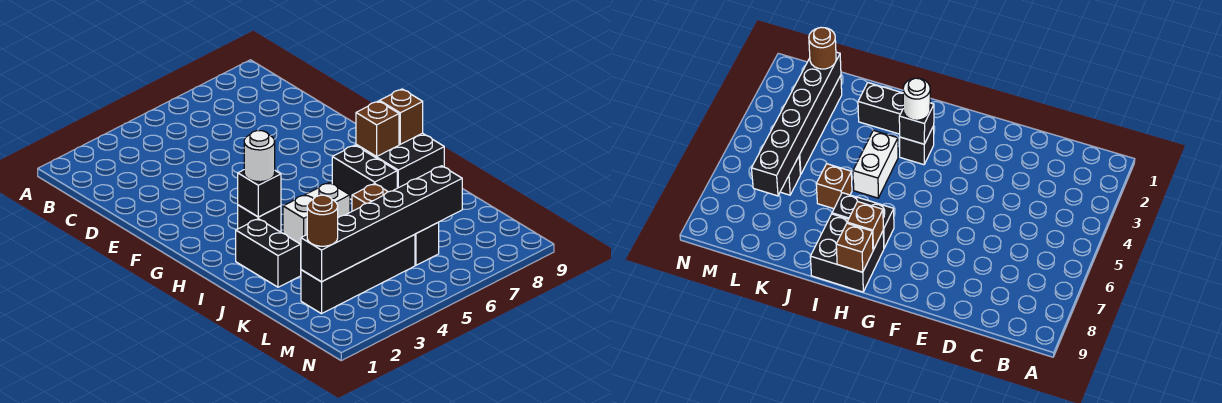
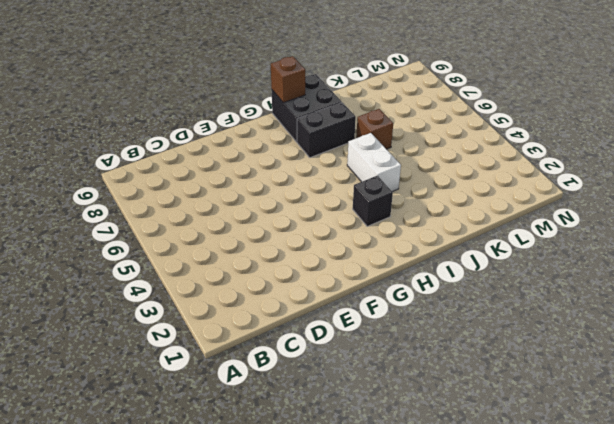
none -> black 1x2 brick [236,219,301,287]
none -> black 1x4 brick [301,234,415,314]
none -> black 1x1 brick [415,223,439,265]

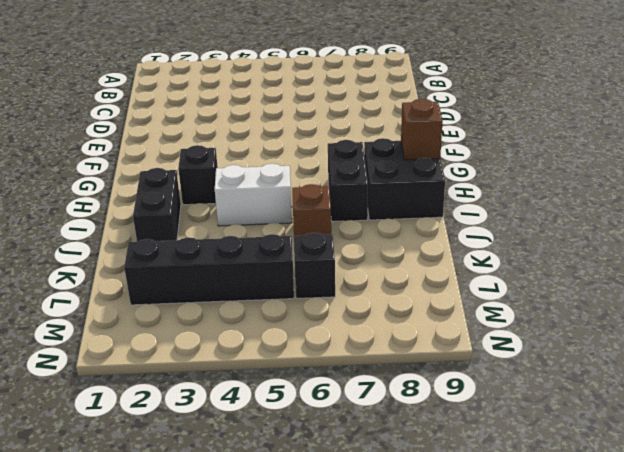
none -> black 1x1 brick [238,170,281,217]
none -> brown 1x1 brick [356,101,399,157]
none -> black 1x6 brick [301,166,462,282]

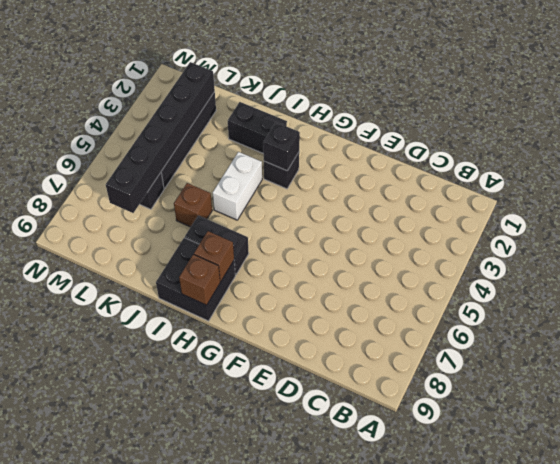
none -> white 1x1 round brick [244,131,275,182]
none -> brown 1x1 round brick [307,195,338,246]

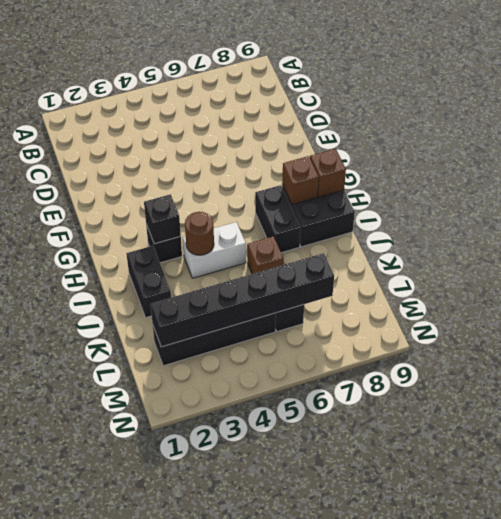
brown 1x1 round brick [185,212,214,255] -> brown 1x1 round brick moved to [307,195,338,246]
none -> white 1x1 round brick [244,131,275,182]

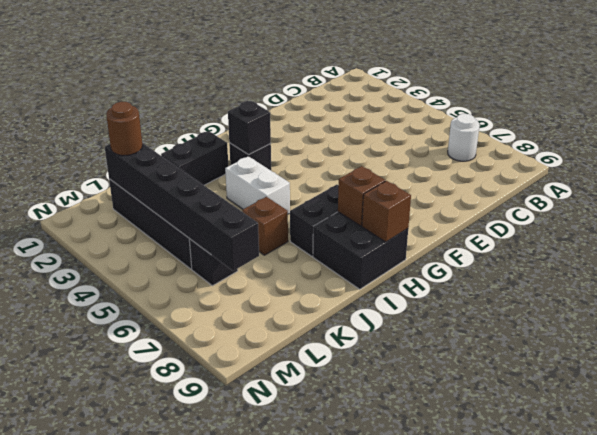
white 1x1 round brick [448,114,480,161] -> white 1x1 round brick moved to [244,131,275,182]

